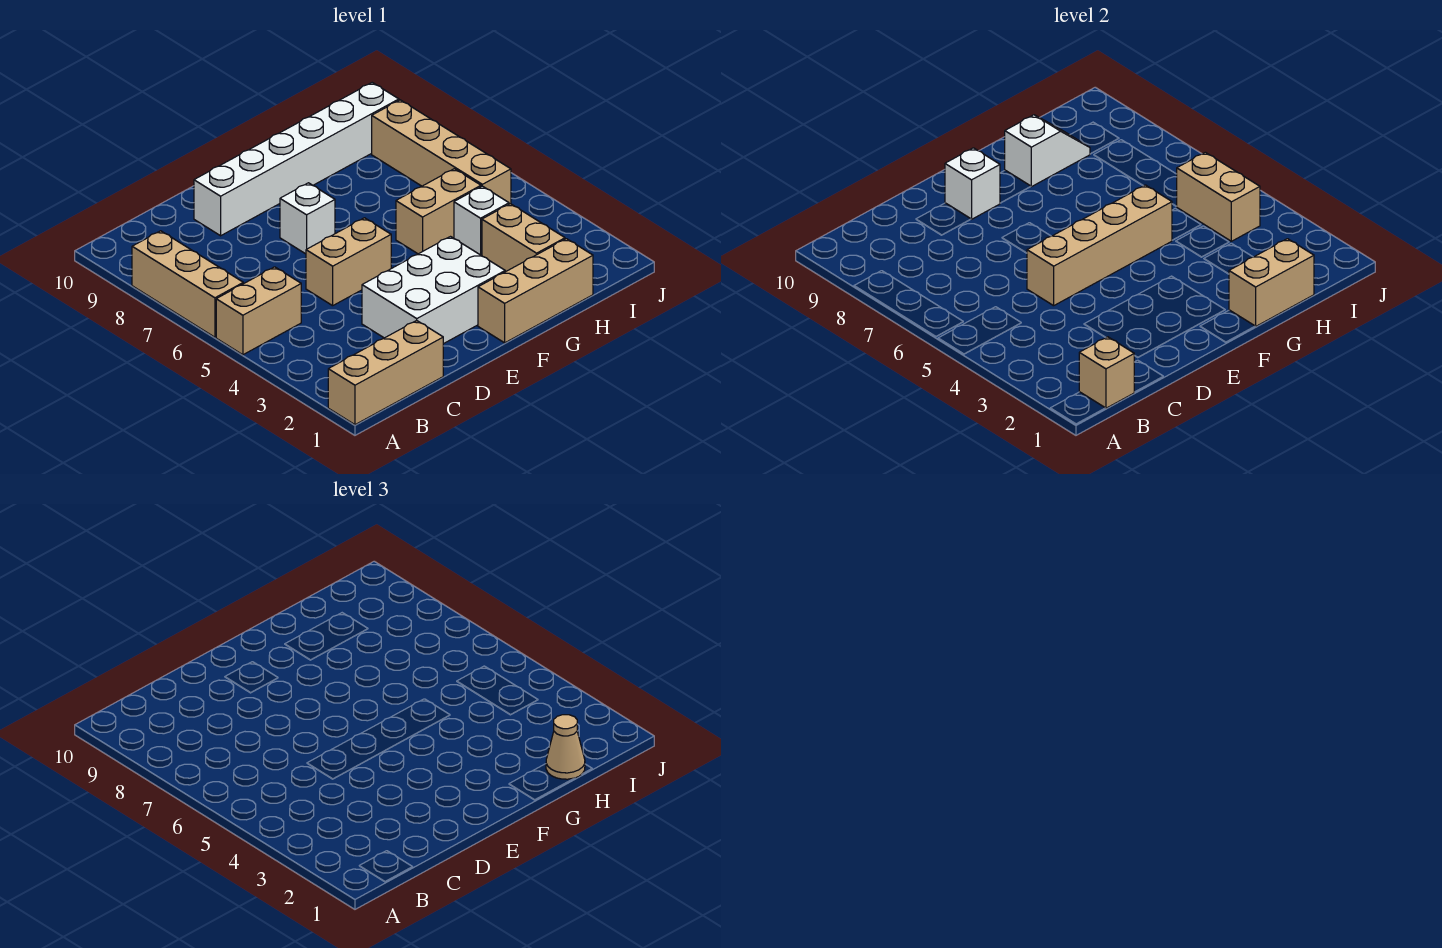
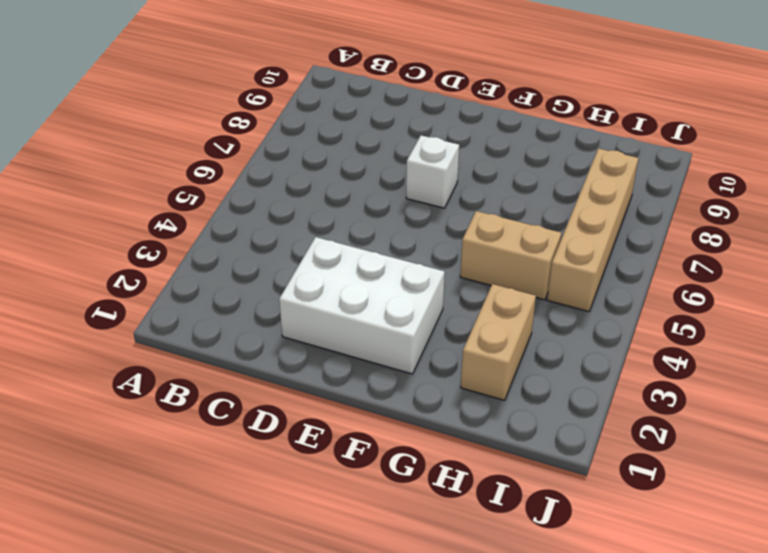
none -> tan 1x3 brick [328,321,443,425]
none -> tan 1x2 brick [216,267,301,355]
none -> tan 1x3 brick [132,231,243,337]

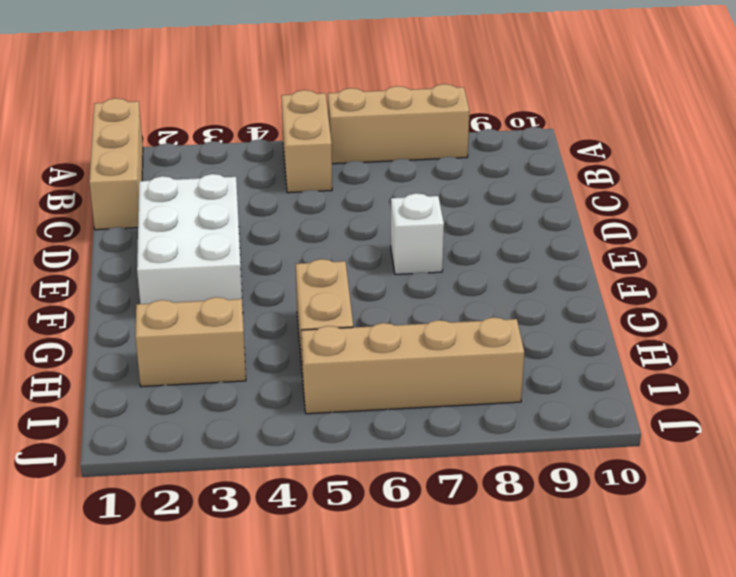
none -> tan 1x2 brick [306,218,391,306]
none -> white 1x6 brick [194,83,399,236]
none -> tan 1x3 brick [478,239,593,343]

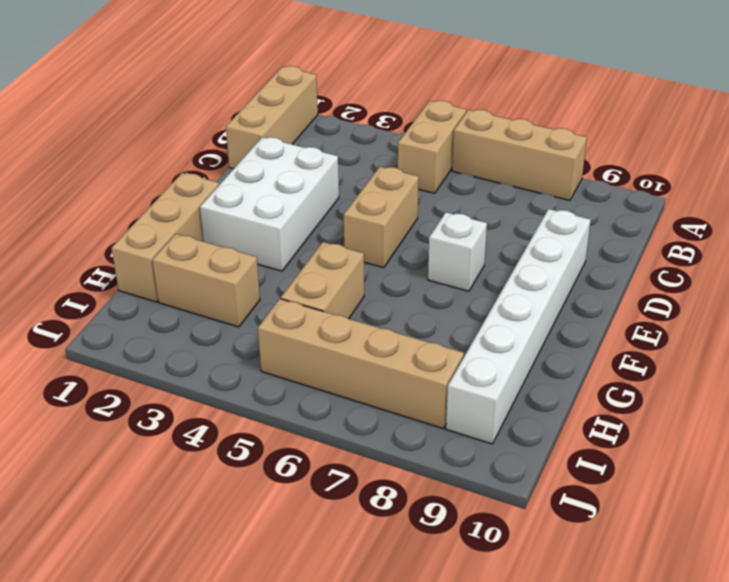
none -> white 1x1 brick [454,186,509,256]
none -> tan 1x1 brick [1079,337,1134,408]
none -> tan 1x4 brick [1027,185,1172,306]

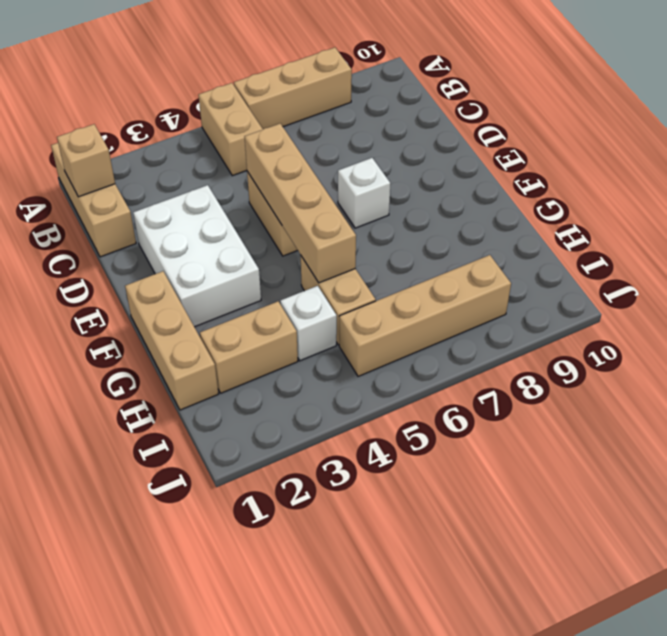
none -> white 1x6 brick [194,83,399,236]
none -> white 1x1 brick [945,148,1000,219]
none -> tan 1x2 brick [1229,239,1314,326]

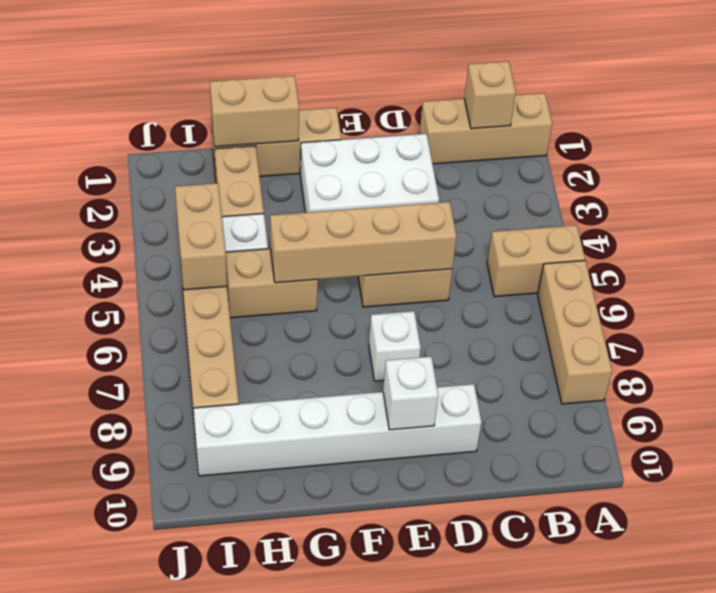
none -> white 1x2 slope [1005,115,1090,187]
none -> tan 1x1 cone [546,715,585,779]

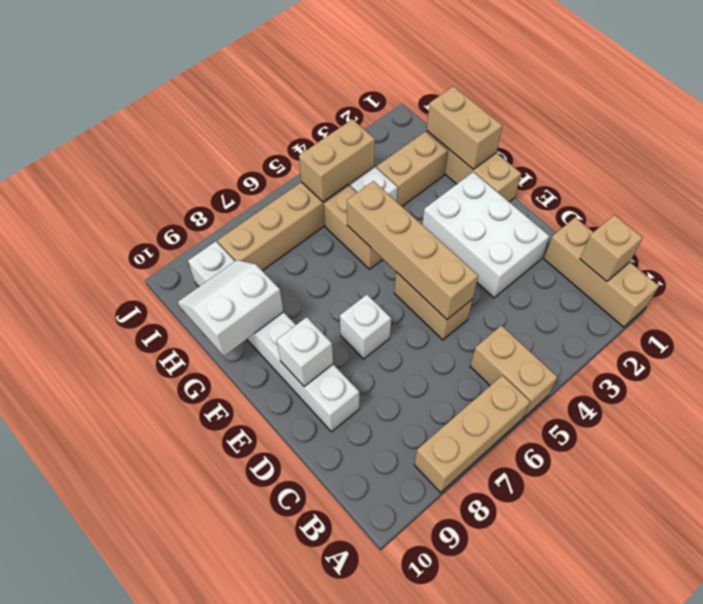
white 2x2 slope [178,260,283,356] -> white 1x2 slope [1005,115,1090,187]
none -> tan 1x1 cone [546,715,585,779]

